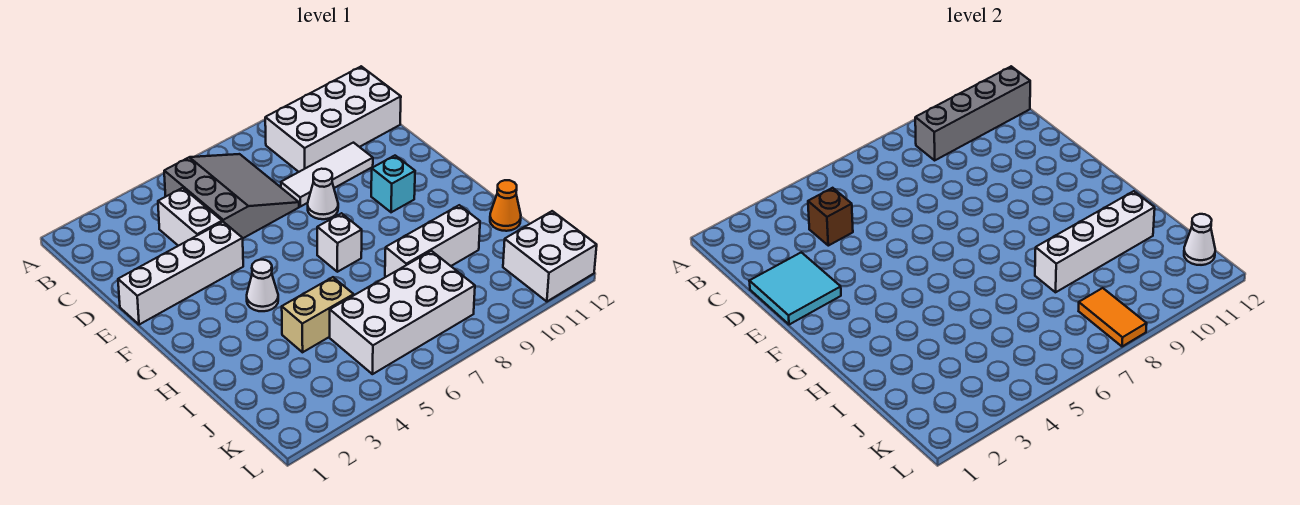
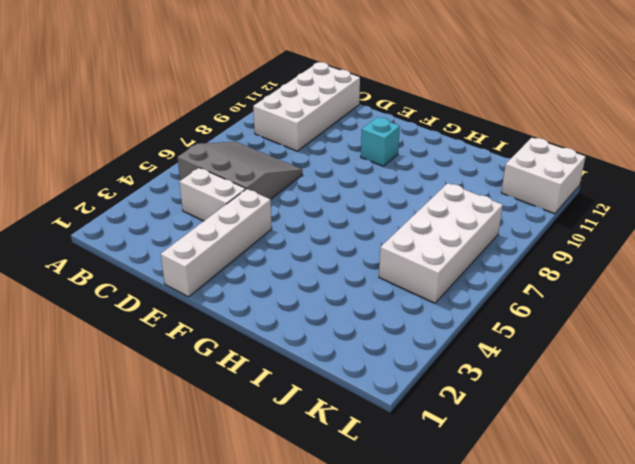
none -> white 1x3 tile [281,143,373,207]
none -> white 1x1 cone [308,169,338,219]
none -> white 1x1 cone [247,260,278,311]

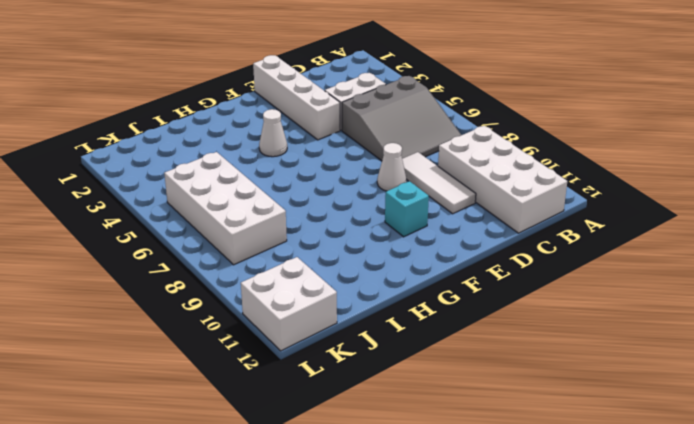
none -> white 1x1 brick [317,213,362,272]
none -> tan 1x2 brick [282,277,354,352]
none -> white 1x3 brick [385,205,480,277]

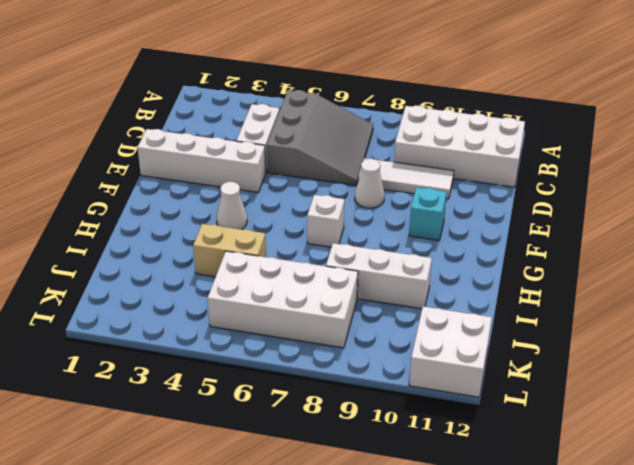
none -> orange 1x1 cone [490,180,521,231]
none -> grey 1x4 brick [915,66,1030,160]
none -> brown 1x1 brick [808,188,853,246]

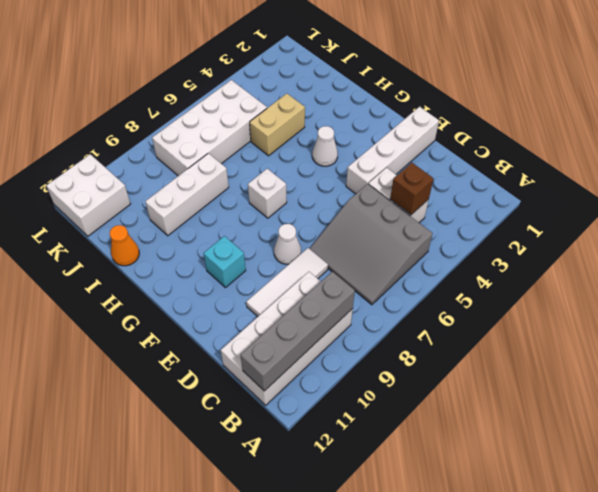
none -> cyan 2x2 tile [749,252,841,325]
none -> white 1x4 brick [1035,191,1155,292]
none -> orange 1x2 tile [1079,288,1147,347]

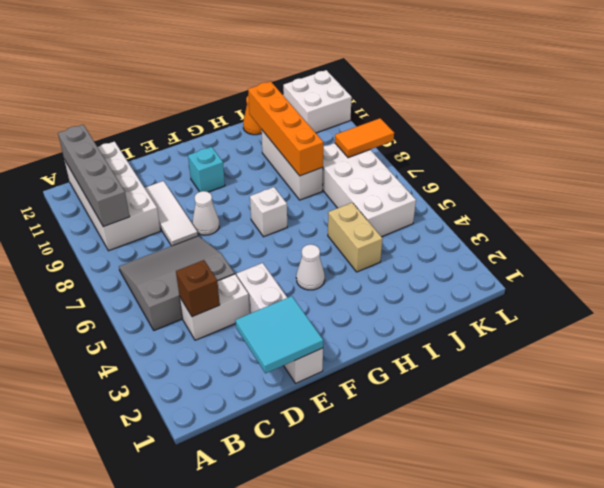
orange 1x4 brick [248,81,323,176] -> white 1x4 brick [1035,191,1155,292]
none -> white 1x1 cone [1184,214,1215,265]

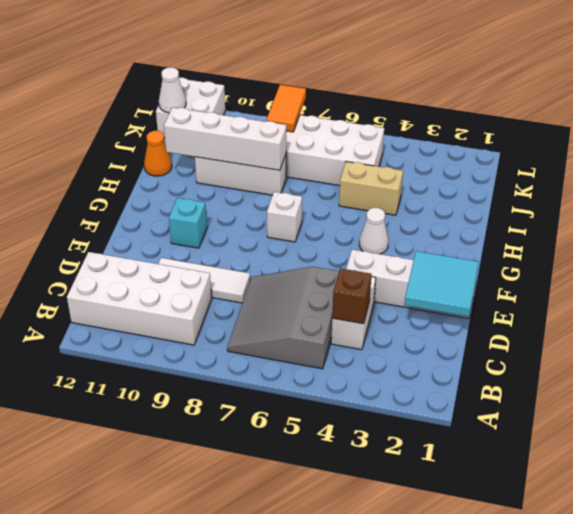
none -> white 1x1 cone [308,169,338,219]
none -> grey 1x4 brick [915,66,1030,160]

